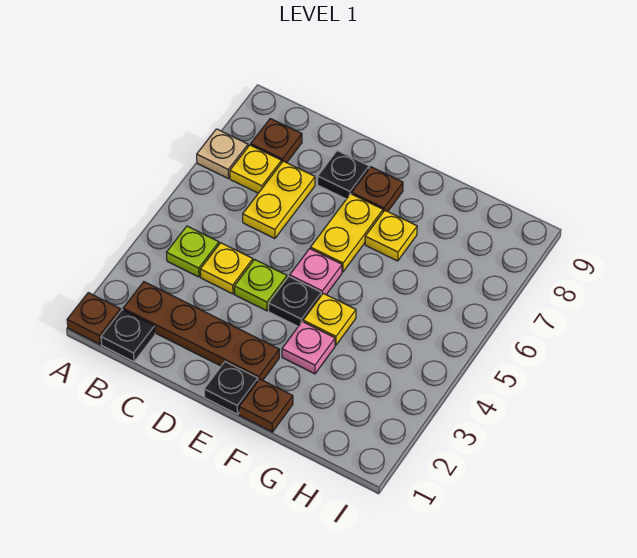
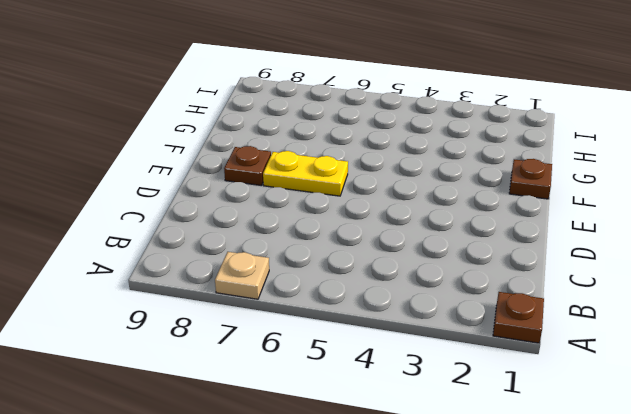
none -> black 1x1 plate [101,310,155,362]
none -> brown 1x4 plate [123,282,279,380]
none -> lime 1x1 plate [166,226,219,277]

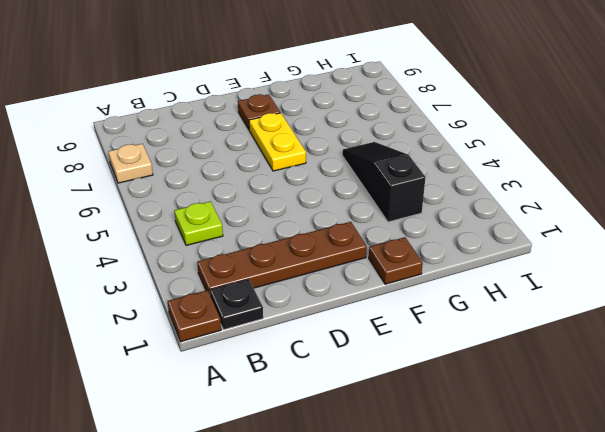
black 1x3 slope [342,142,425,222] -> none
none -> yellow 1x1 plate [230,145,282,193]
none -> brown 1x1 plate [251,119,302,163]
none -> yellow 1x1 plate [200,243,253,294]

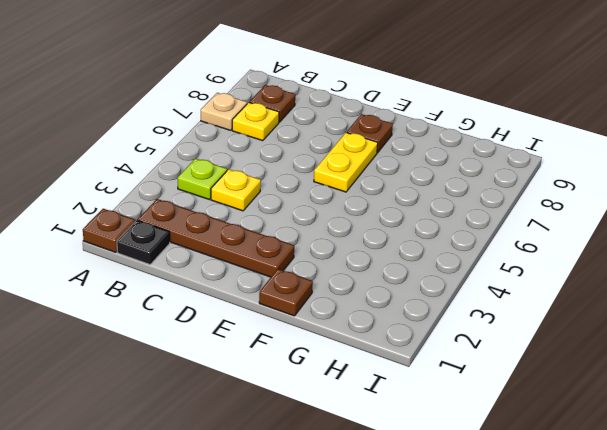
none -> yellow 1x2 plate [243,161,315,239]
none -> lime 1x1 plate [234,260,287,311]
none -> black 1x1 plate [318,151,369,199]

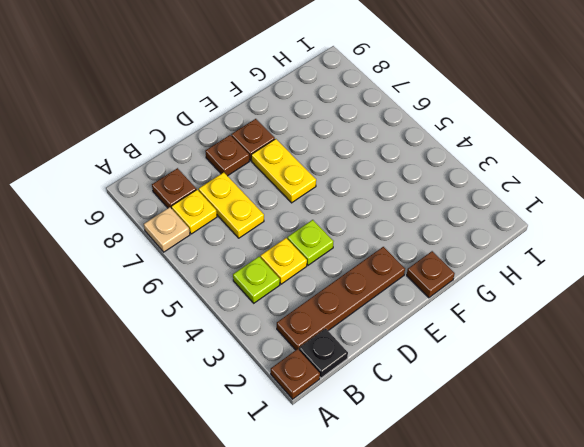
brown 1x1 plate [205,135,249,176] -> black 1x1 plate [318,151,369,199]
none -> black 1x1 plate [204,362,258,414]
none -> black 1x1 plate [269,276,321,326]
none -> pink 1x1 plate [290,249,342,295]

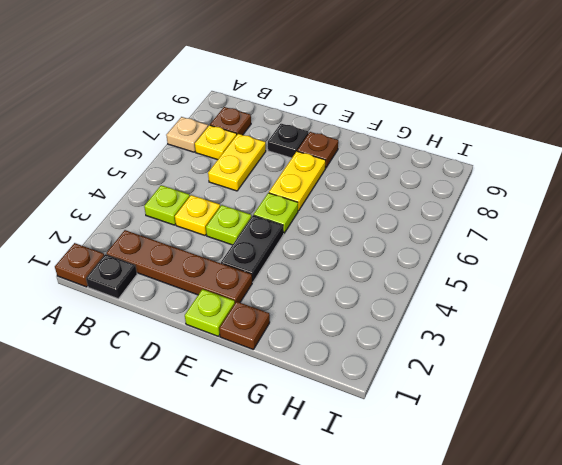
lime 1x1 plate [185,289,235,336] -> black 1x1 plate [204,362,258,414]
black 1x2 plate [221,215,284,282] -> black 1x1 plate [269,276,321,326]
lime 1x1 plate [254,193,298,233] -> pink 1x1 plate [290,249,342,295]
none -> pink 1x1 plate [282,322,335,374]
none -> yellow 1x1 plate [303,293,356,345]
none -> yellow 1x1 plate [365,210,417,261]

